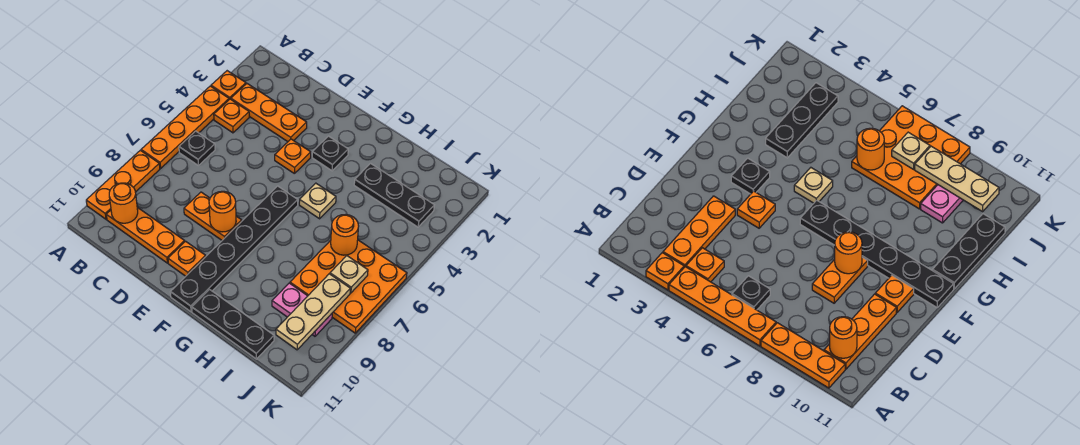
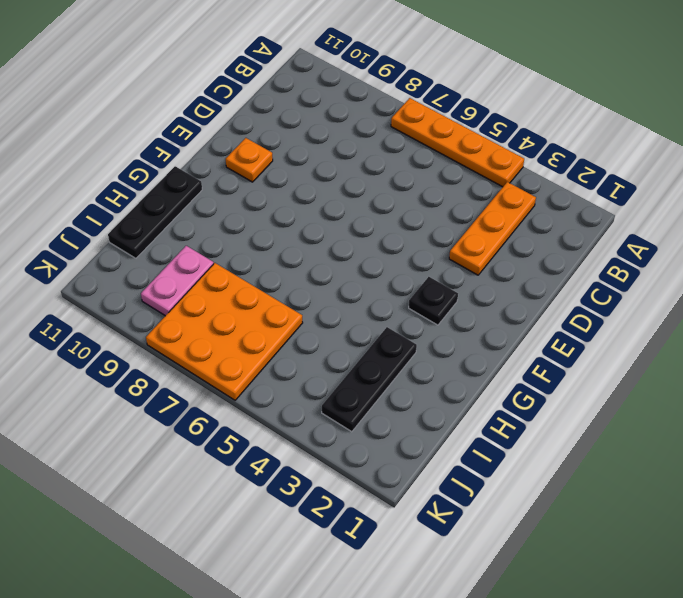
none -> orange 1x1 plate [211,71,246,99]
none -> orange 1x3 plate [86,150,160,219]
none -> orange 1x1 plate [214,99,249,133]

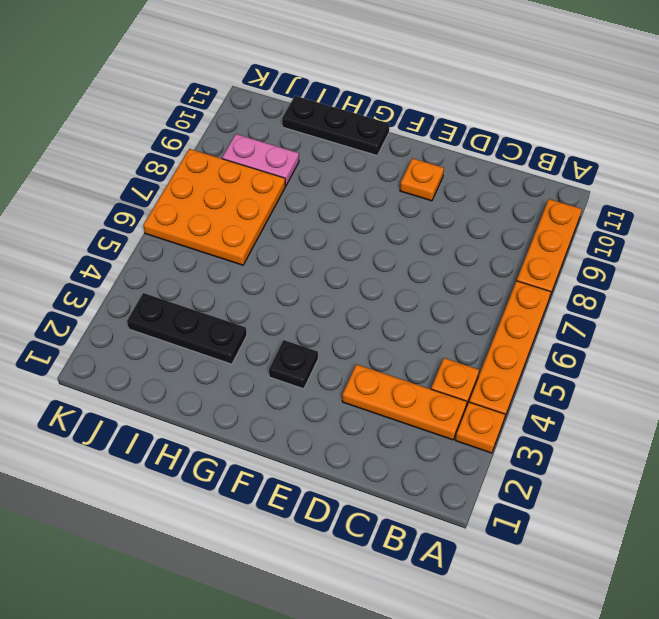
none -> black 1x1 plate [179,131,215,165]
none -> orange 1x3 plate [106,207,185,263]
none -> orange 1x2 plate [184,192,242,240]

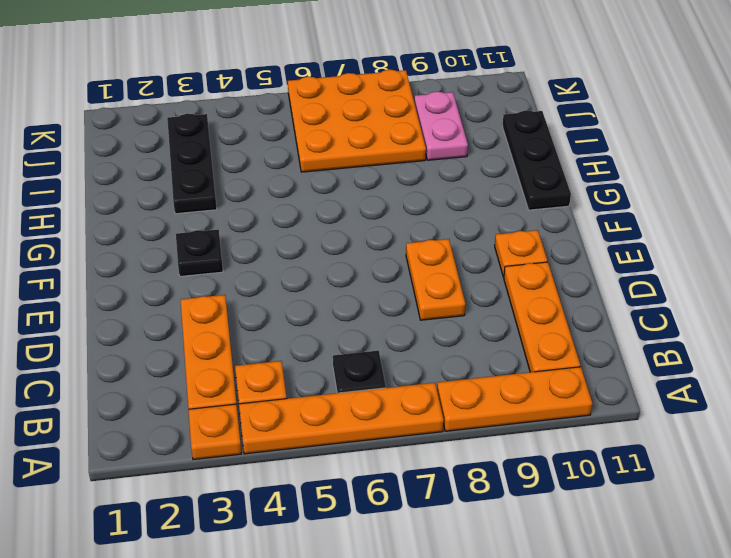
none -> orange 1x1 plate [275,139,311,173]
none -> black 1x6 plate [170,186,298,312]
none -> tan 1x1 plate [299,183,336,219]

